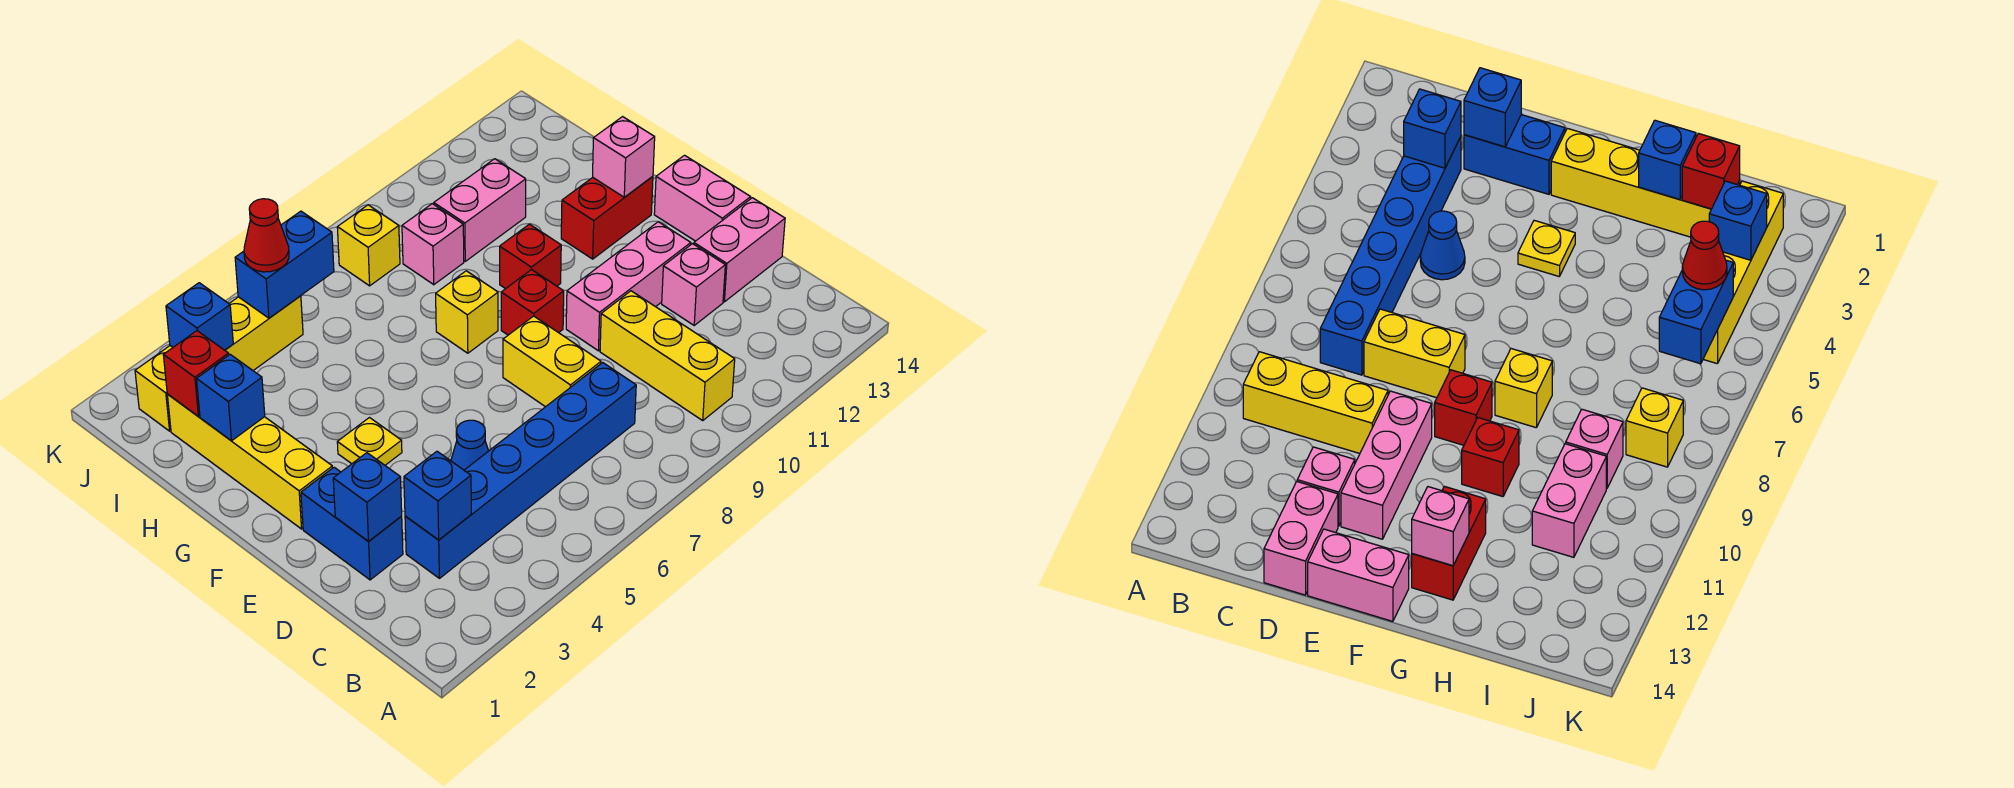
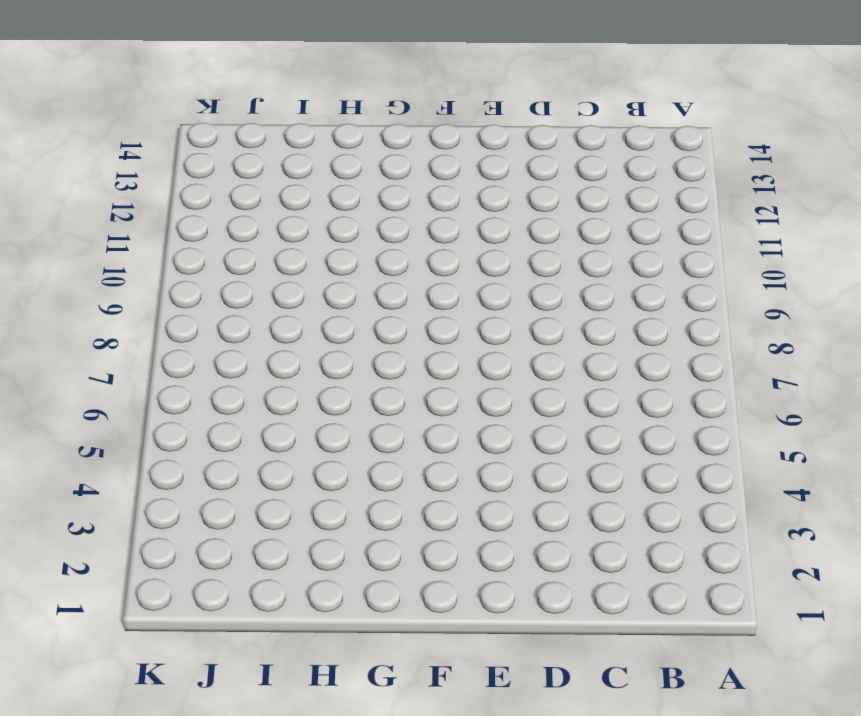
none -> yellow 1x3 brick [600,291,735,420]
none -> blue 1x6 brick [405,363,636,578]
none -> blue 1x2 brick [301,467,403,580]

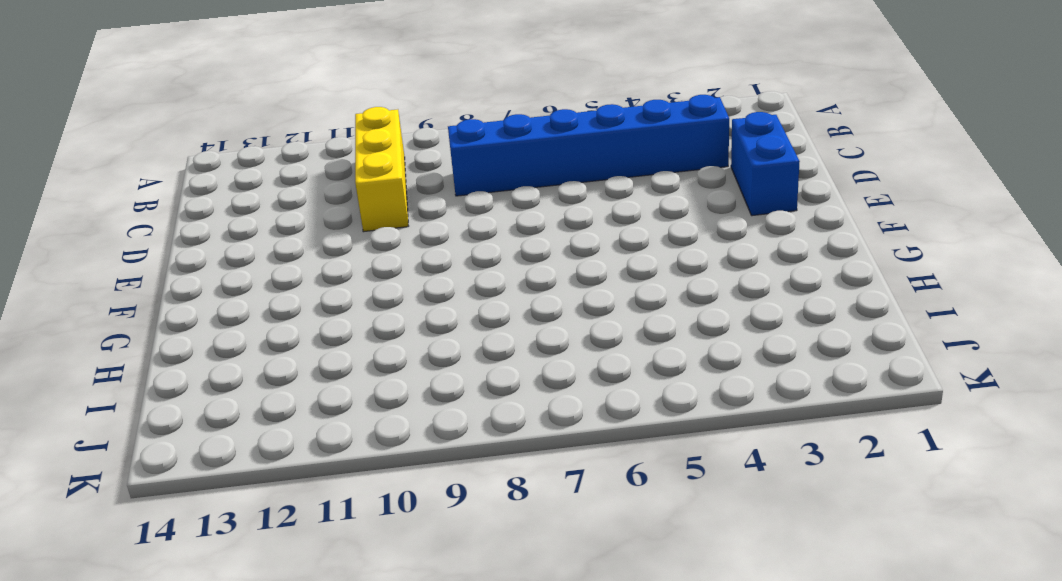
none -> blue 1x1 cone [451,420,488,470]
none -> yellow 1x2 brick [503,316,601,407]
none -> pink 1x1 brick [662,244,725,325]

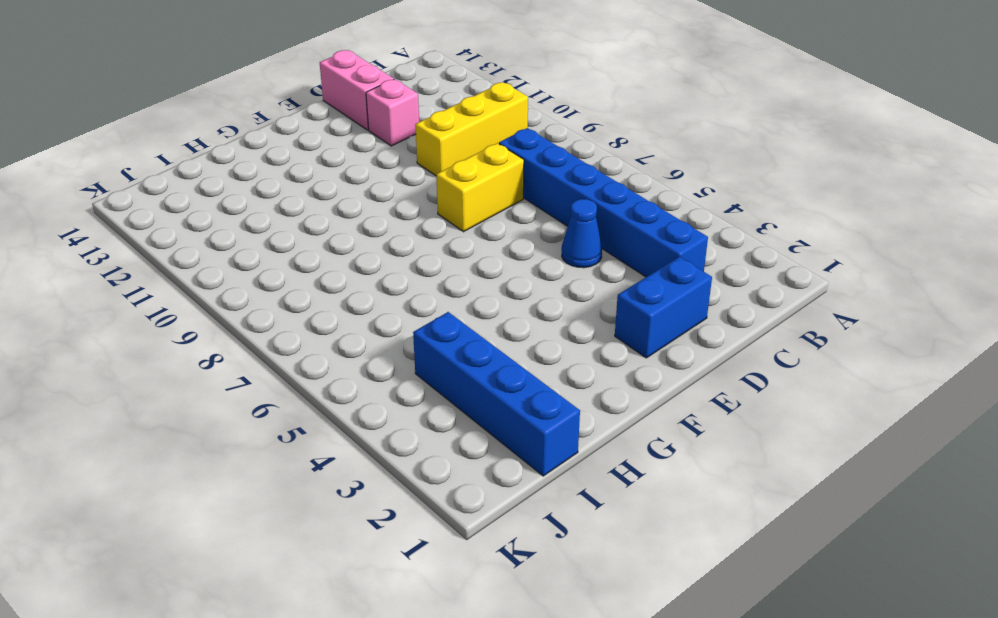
blue 1x4 brick [413,312,580,476] -> yellow 1x4 brick [167,394,332,529]
none -> pink 1x3 brick [566,222,691,351]
none -> pink 1x2 brick [654,155,751,241]
none -> yellow 1x1 plate [337,418,402,465]

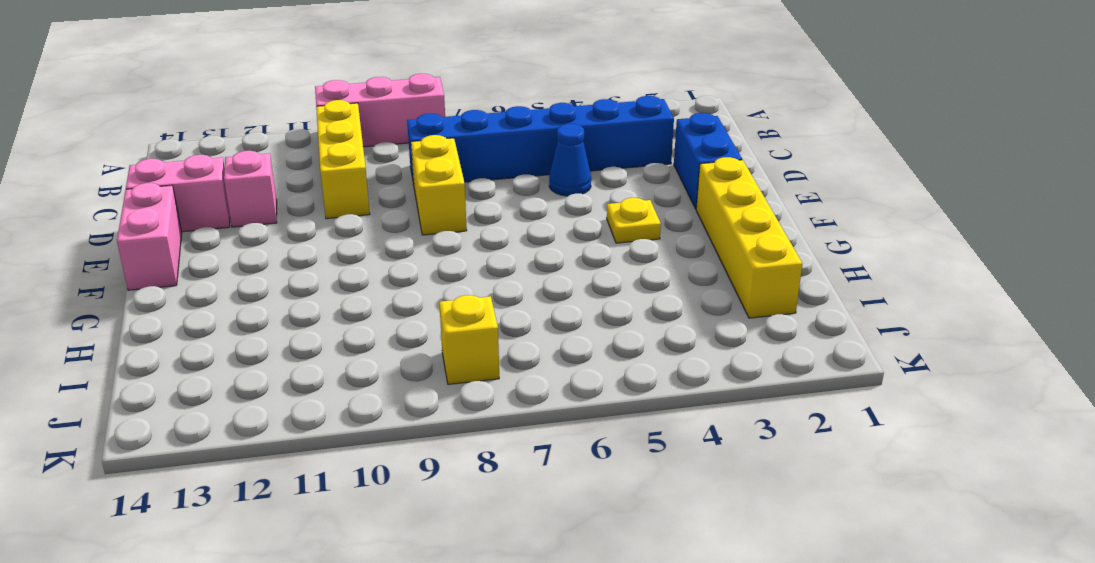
pink 1x3 brick [315,74,445,147] -> pink 1x3 brick moved to [566,222,691,351]
none -> red 1x1 brick [501,269,564,335]
none -> yellow 1x1 brick [436,271,498,353]
none -> red 1x1 brick [500,224,561,289]

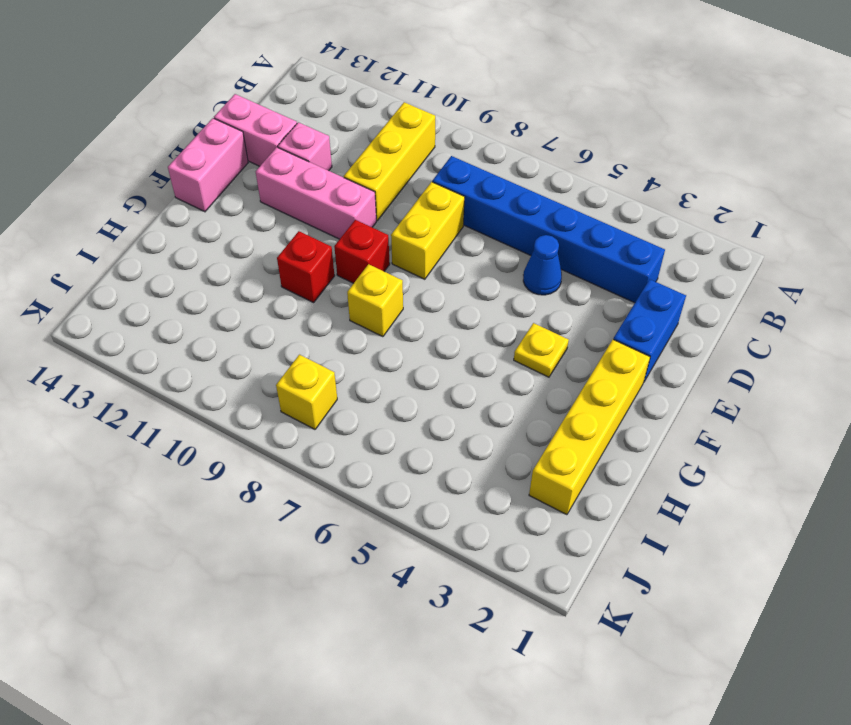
none -> red 1x2 brick [561,177,653,259]
none -> pink 1x1 brick [402,204,464,285]
none -> pink 1x2 brick [434,159,526,261]

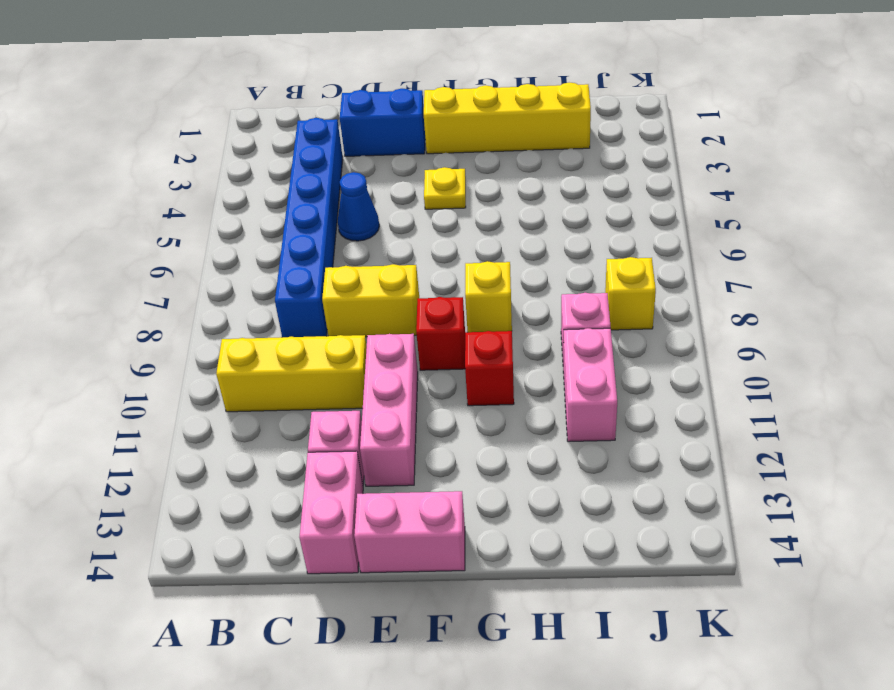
none -> red 1x2 brick [561,177,653,259]
none -> yellow 1x4 brick [135,296,303,431]
none -> blue 1x1 brick [404,451,471,540]

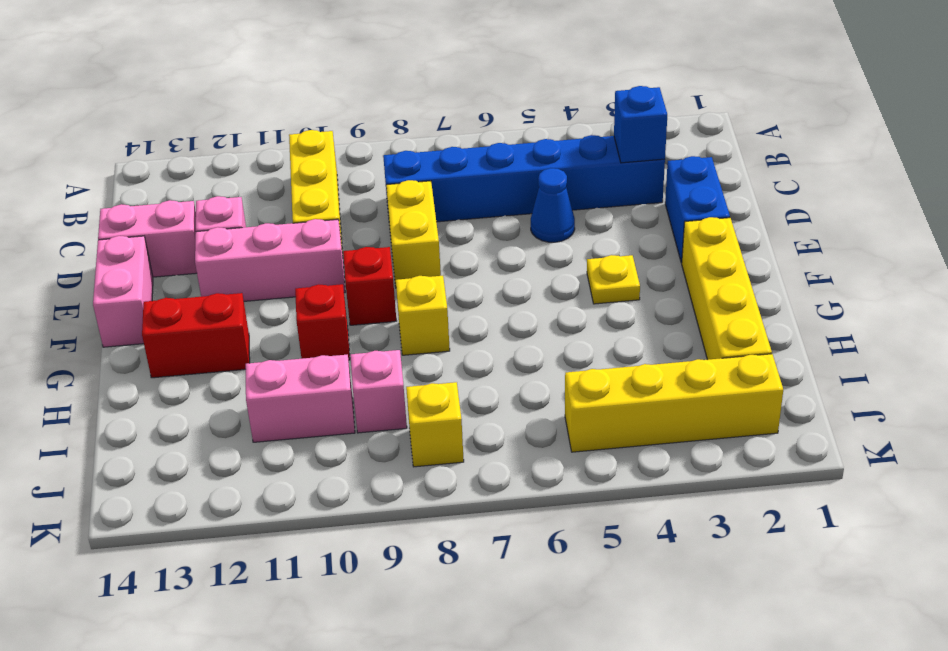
none -> blue 1x1 brick [333,453,402,542]
none -> pink 1x1 brick [593,117,655,197]
none -> blue 1x1 brick [197,355,265,441]

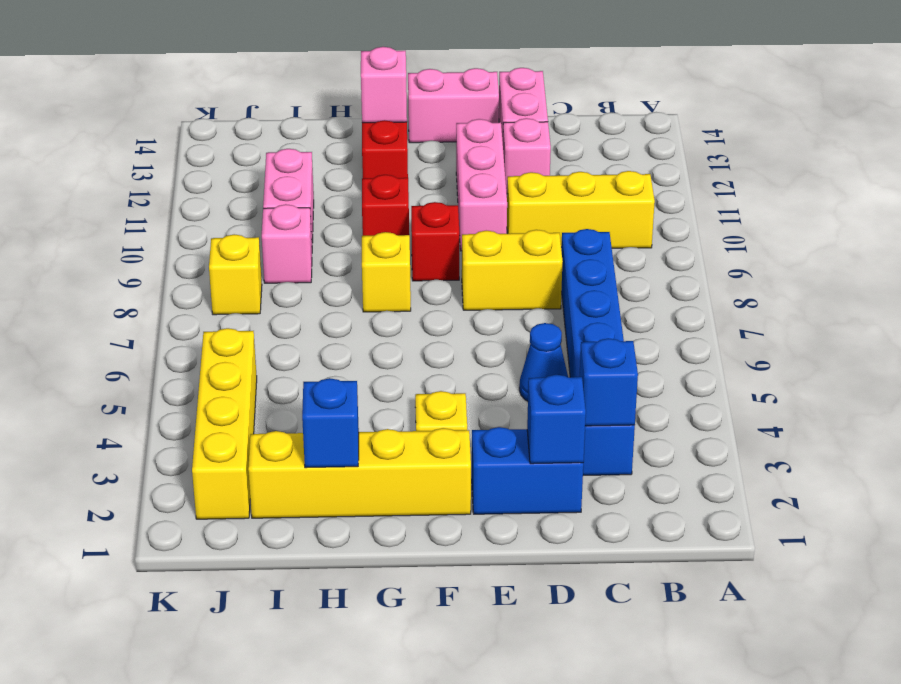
none -> red 1x1 brick [163,331,229,416]
none -> blue 1x1 brick [166,283,233,350]
none -> blue 1x2 brick [235,211,334,318]

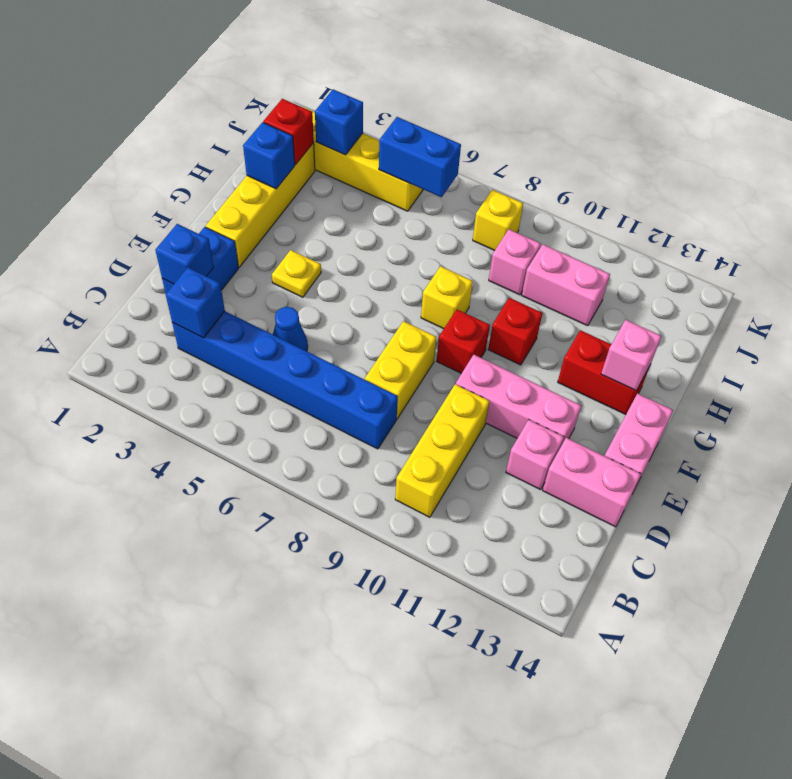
none -> red 1x1 cone [244,199,289,272]

